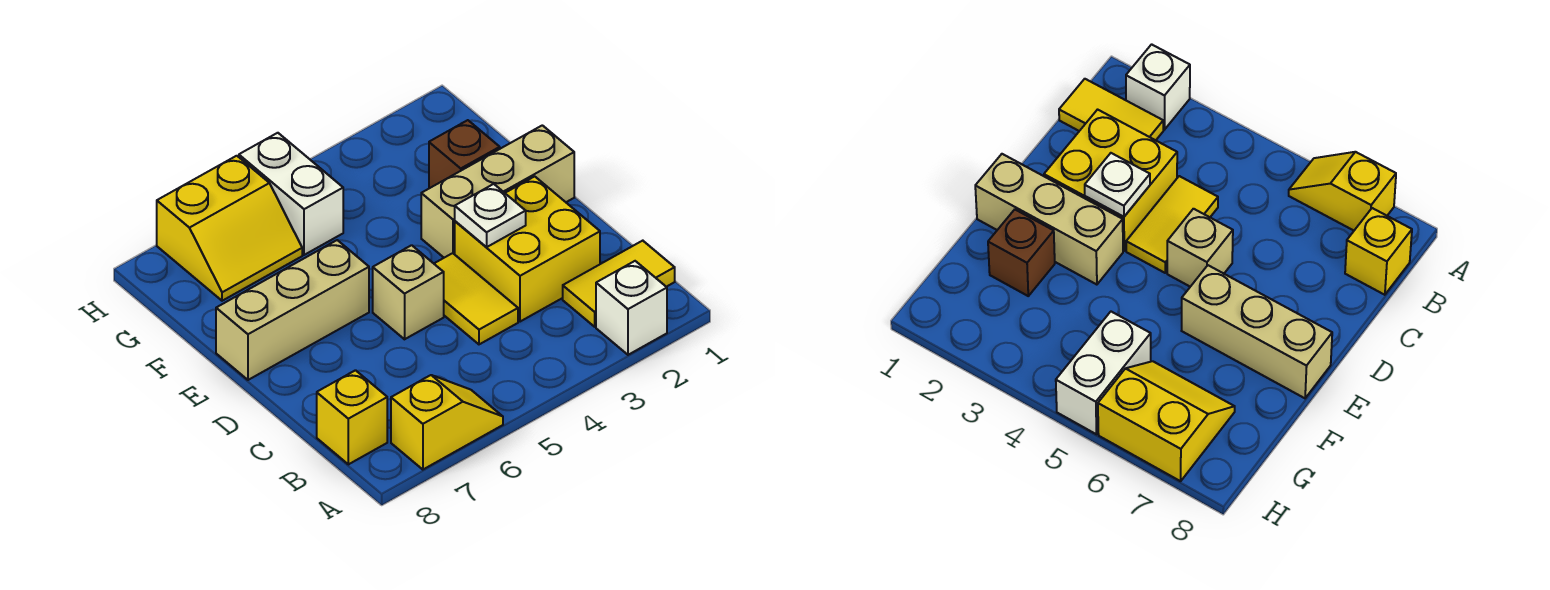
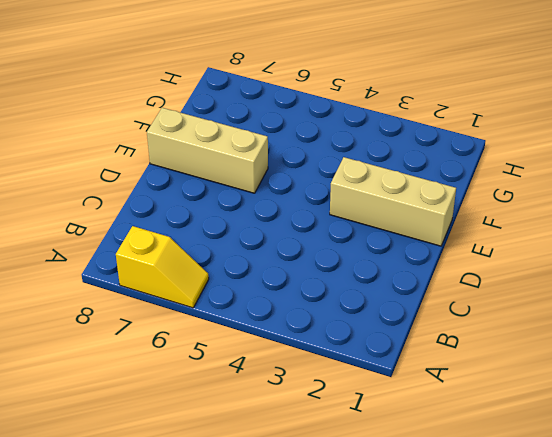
none -> white 1x1 brick [596,261,667,355]
none -> yellow 1x2 tile [563,241,675,327]
none -> yellow 1x1 brick [317,370,387,464]

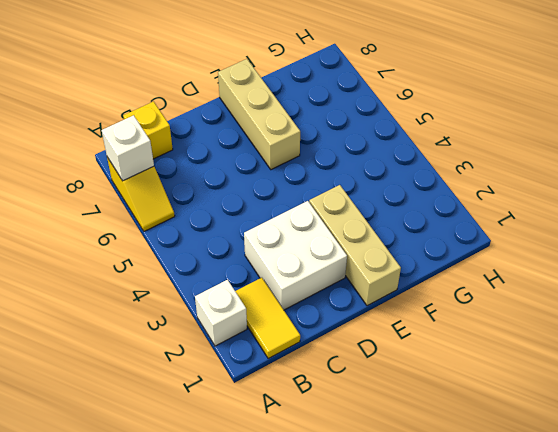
white 1x1 brick [102,115,154,181] -> none
white 2x2 brick [244,201,347,310] -> yellow 2x2 brick [455,176,600,322]
none -> yellow 1x2 tile [434,253,518,344]
none -> tan 1x1 brick [373,245,444,339]
none -> brown 1x1 brick [429,120,500,188]

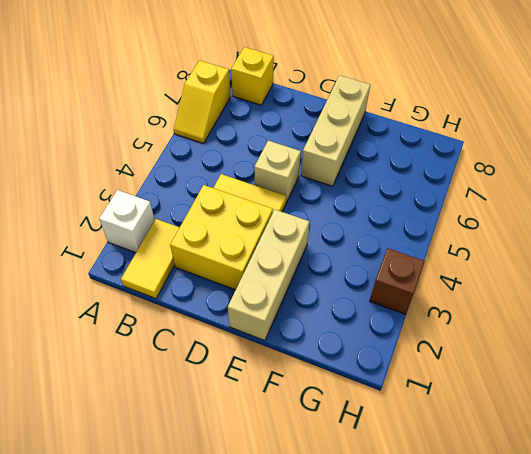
brown 1x1 brick [370,248,425,314] -> brown 1x1 brick moved to [429,120,500,188]
none -> white 1x2 brick [239,133,343,255]
none -> yellow 2x2 slope [157,156,302,301]
none -> white 1x1 plate [455,184,526,247]

